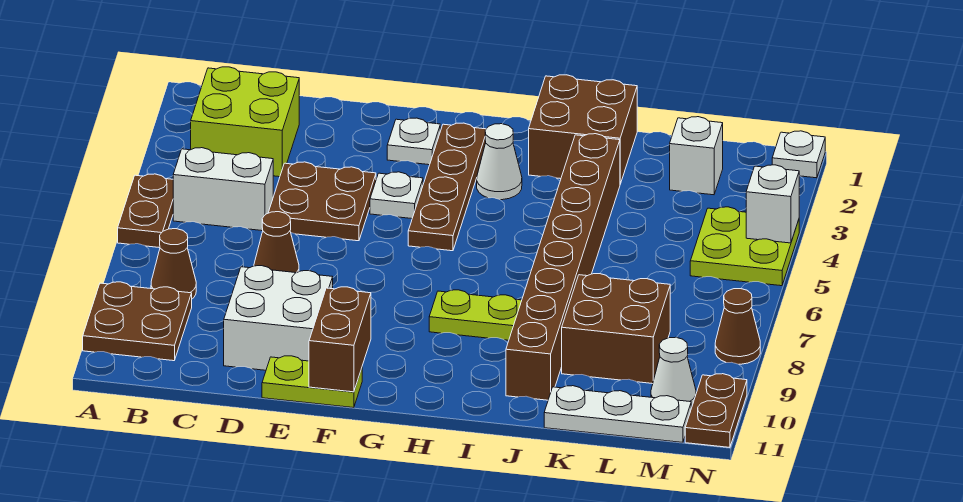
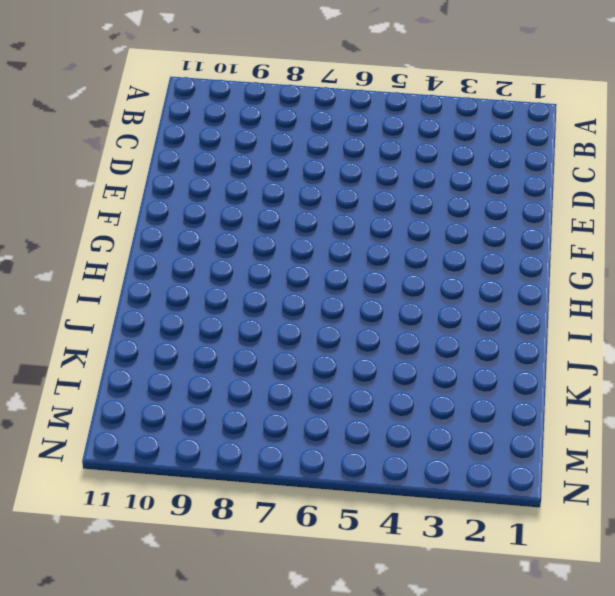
none -> brown 1x2 plate [118,174,173,248]
none -> brown 2x2 plate [83,282,192,361]
none -> lime 2x2 brick [191,67,299,177]

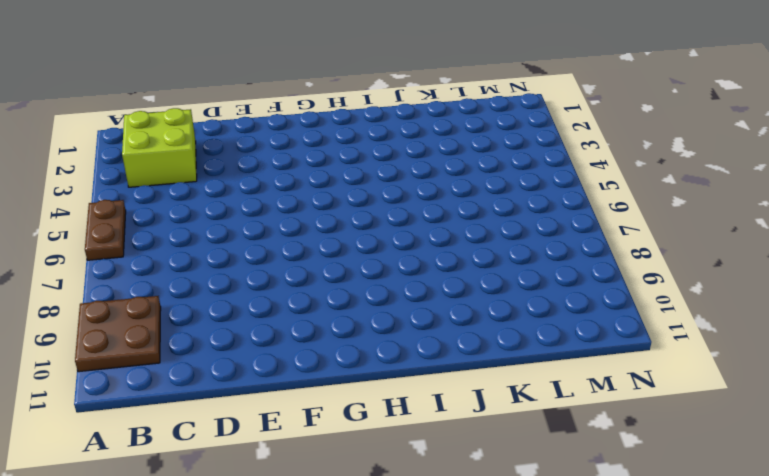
none -> white 1x2 brick [173,148,273,231]
none -> brown 1x1 cone [151,229,196,299]
none -> brown 2x2 plate [268,162,376,241]

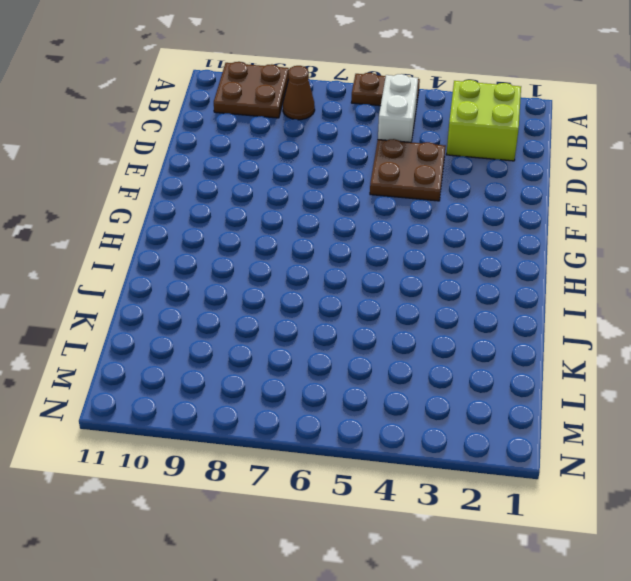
none -> brown 1x1 cone [254,212,299,273]
none -> white 2x2 brick [224,266,333,370]
none -> lime 1x2 plate [262,356,362,408]

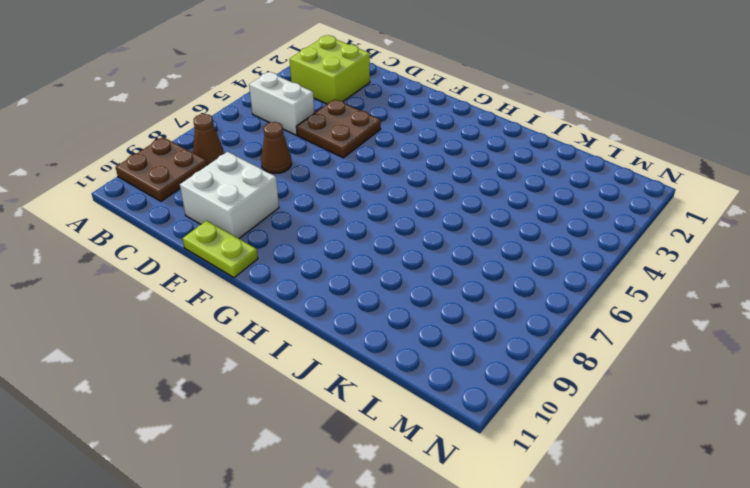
none -> brown 1x2 plate [118,174,173,248]
none -> white 1x1 plate [387,118,440,165]
none -> white 1x1 plate [370,172,423,219]

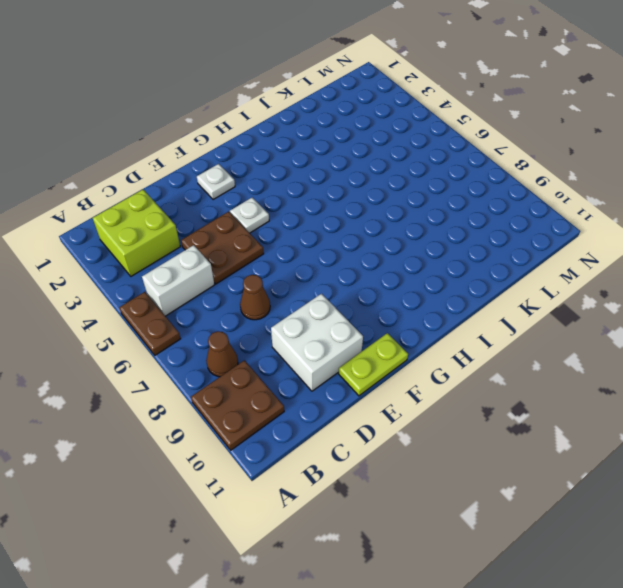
none -> brown 1x4 plate [408,123,486,251]
none -> white 1x1 cone [477,124,522,200]
none -> lime 1x2 plate [429,290,522,340]

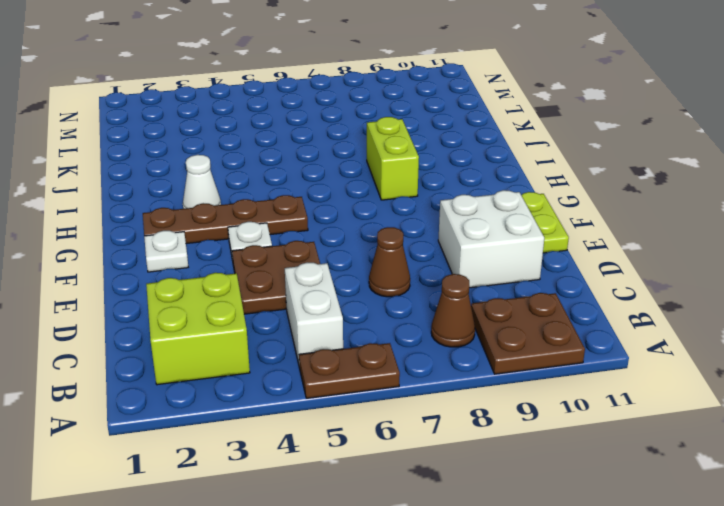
lime 1x2 brick [367,117,419,200] -> lime 1x2 plate [429,290,522,340]
none -> brown 2x2 brick [529,75,637,184]
none -> brown 1x8 brick [506,134,620,400]
none -> brown 2x2 brick [562,274,670,384]

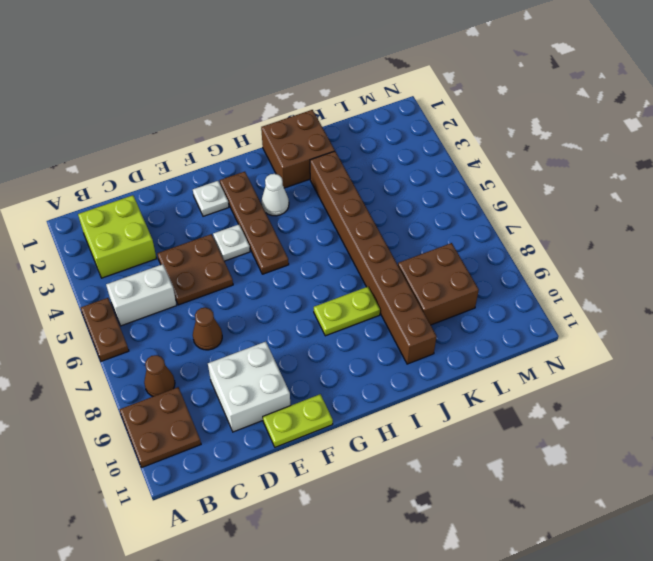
none -> white 1x3 plate [544,386,691,442]
none -> white 1x1 brick [670,117,723,195]
none -> lime 2x2 plate [690,207,799,286]

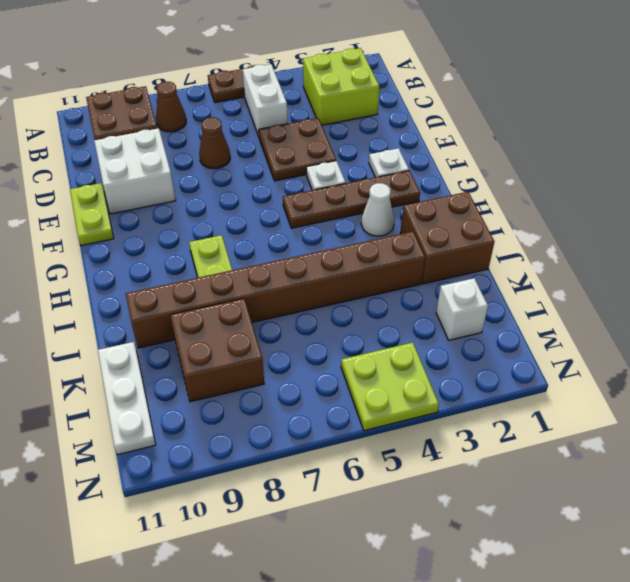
none -> white 1x1 cone [651,337,696,408]
none -> white 1x1 plate [772,131,825,178]
none -> brown 1x1 cone [715,289,760,364]

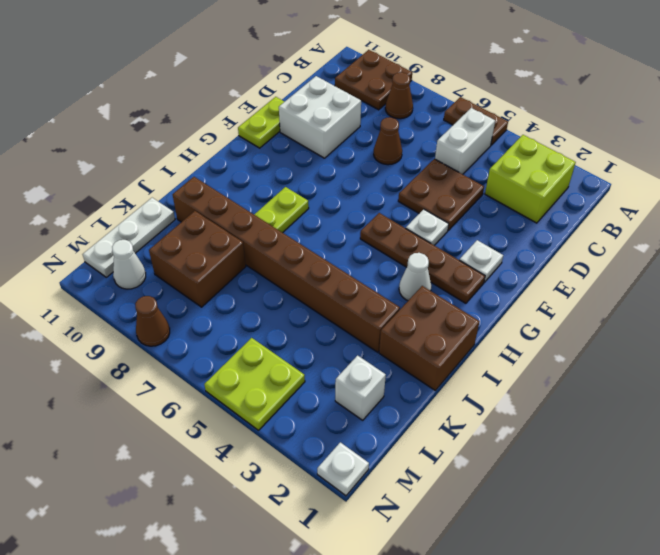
none -> brown 1x2 plate [685,374,747,447]
none -> brown 1x2 brick [309,287,371,392]
none -> white 1x1 brick [746,165,799,243]

